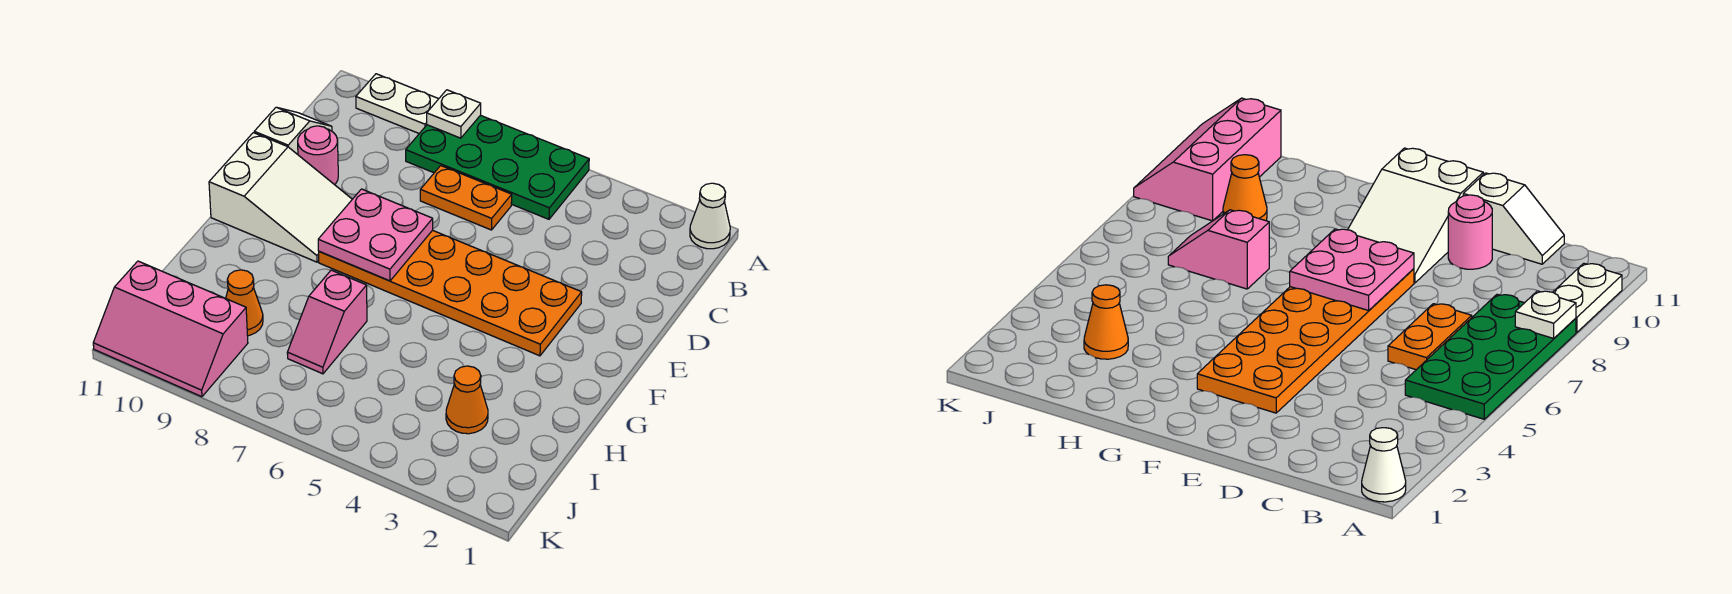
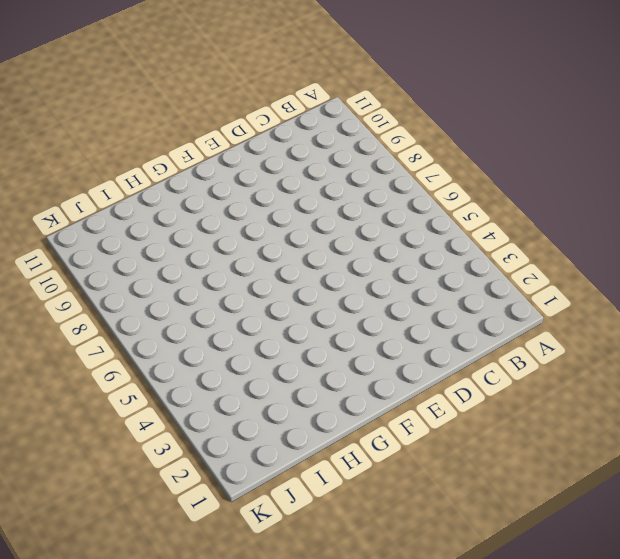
none -> white 1x1 cone [690,183,730,249]
none -> green 2x4 plate [406,115,589,219]
none -> white 1x2 plate [356,74,438,133]

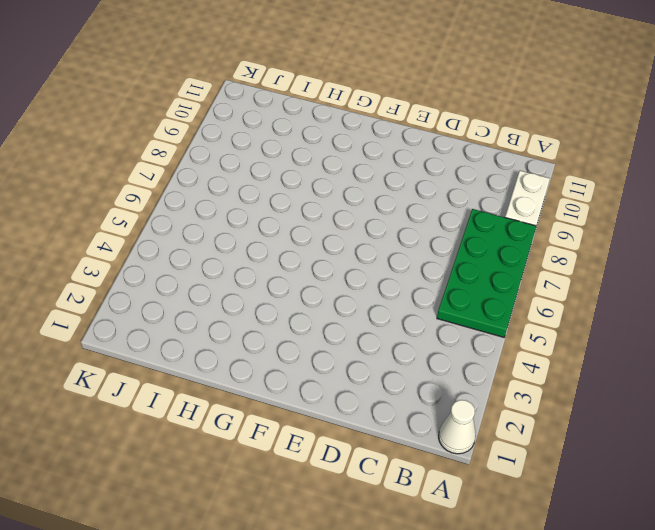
none -> orange 1x2 plate [420,166,512,230]
none -> white 1x2 slope [254,107,332,154]
none -> pink 1x1 round brick [298,126,338,185]

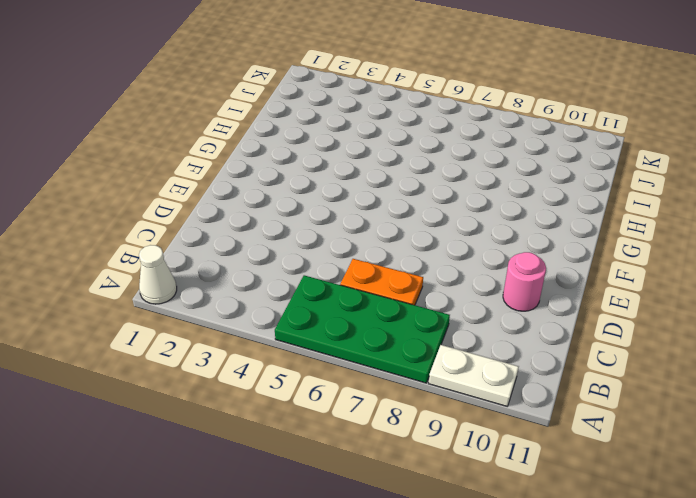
none -> white 1x2 slope [254,107,332,154]
none -> orange 2x6 plate [319,230,582,356]
none -> white 2x3 slope [209,133,352,262]

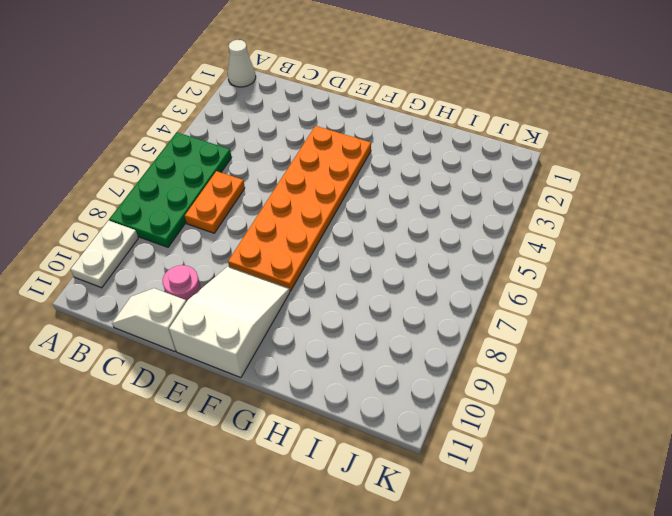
none -> pink 1x2 slope [287,270,367,374]
none -> orange 1x1 cone [446,366,488,434]
none -> orange 1x1 cone [226,270,263,336]

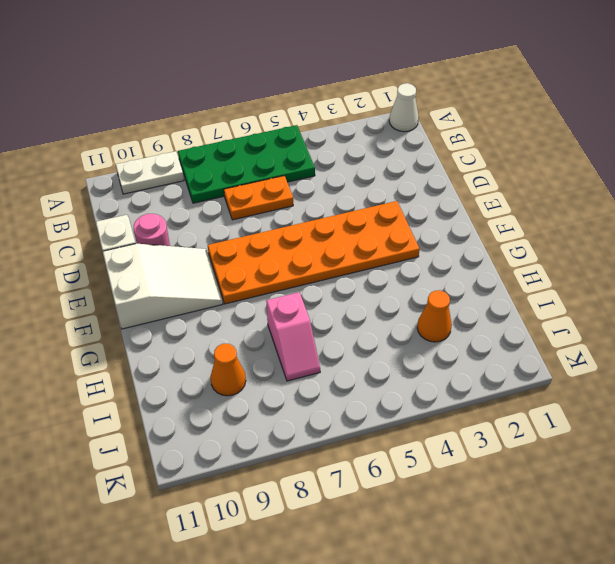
none -> pink 2x3 slope [93,261,248,397]
none -> white 1x1 plate [427,90,481,138]
none -> pink 2x2 plate [318,189,433,281]

